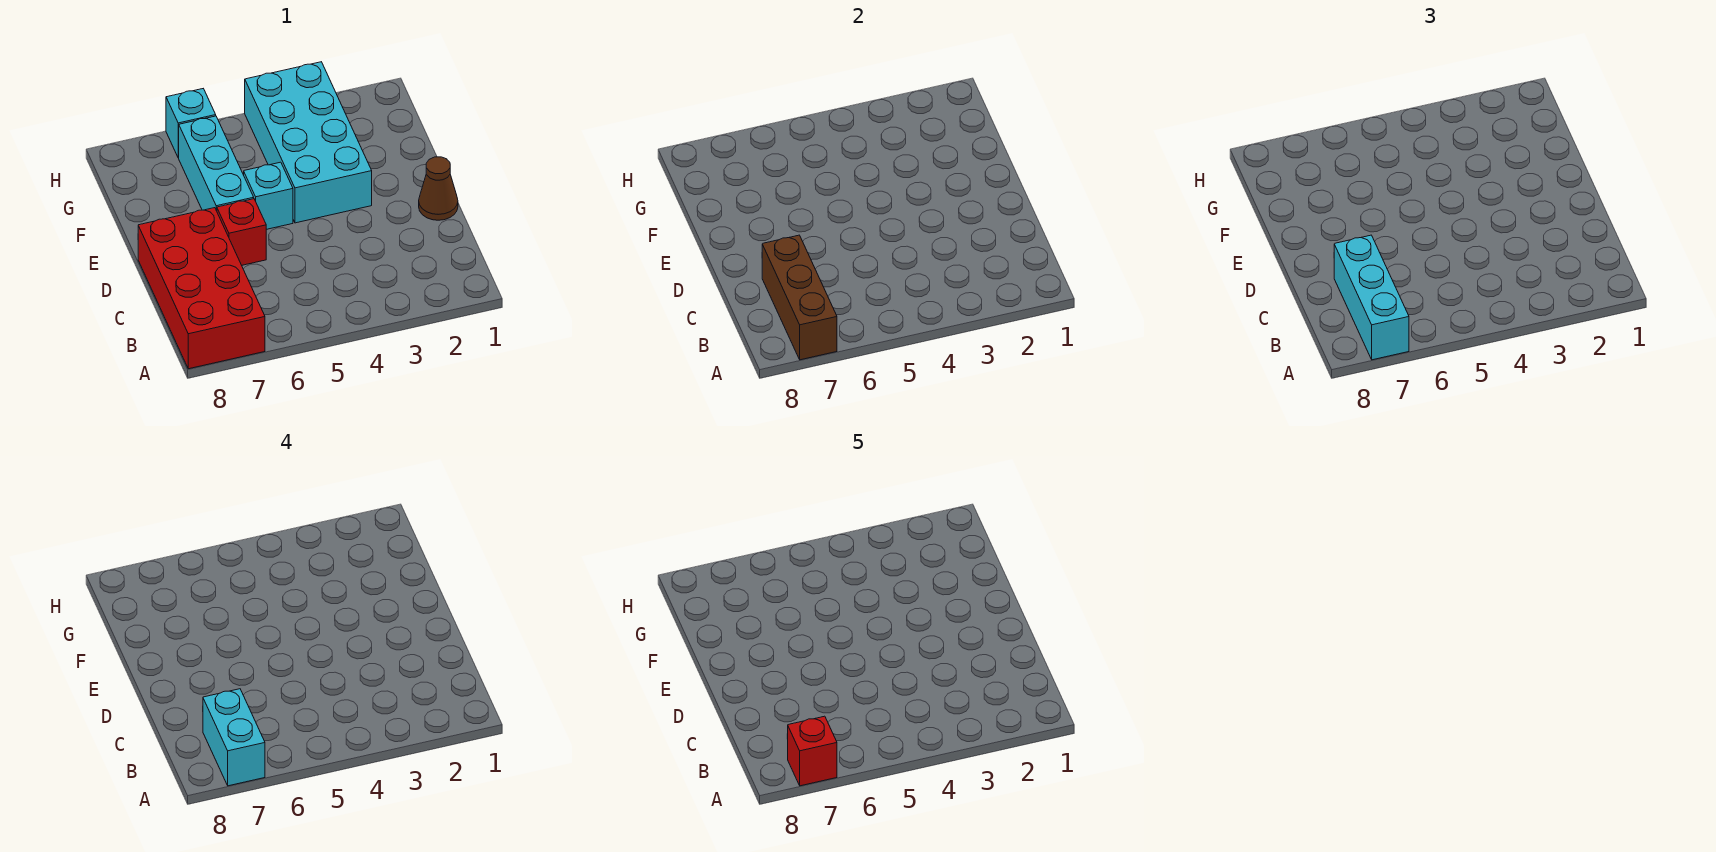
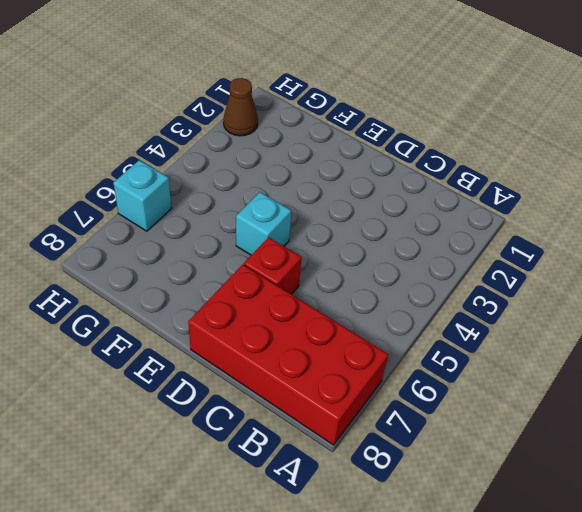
brown 1x1 cone [223,78,258,136] -> brown 1x1 cone moved to [419,157,458,220]
none -> cyan 2x4 brick [245,62,372,223]
none -> cyan 1x3 brick [179,116,254,211]

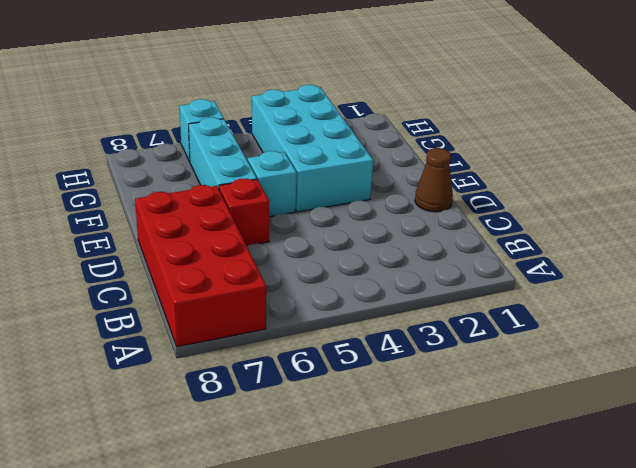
none -> brown 1x3 brick [762,235,837,360]
none -> cyan 1x3 brick [1334,235,1409,360]

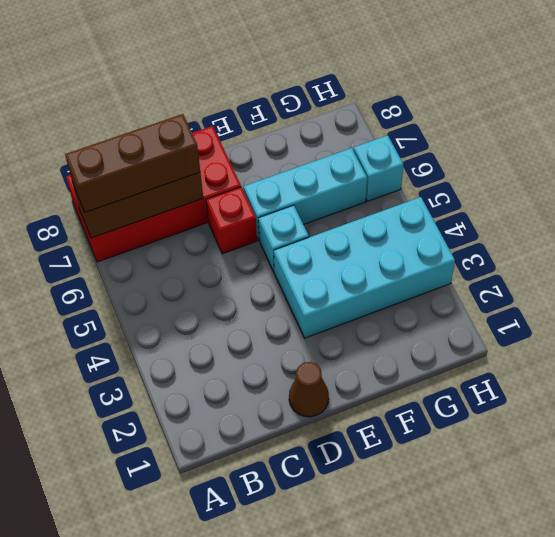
brown 1x3 brick [65,114,200,212] -> cyan 1x3 brick [1334,235,1409,360]
none -> cyan 1x2 brick [203,689,265,786]
none -> red 1x1 brick [788,716,837,786]

